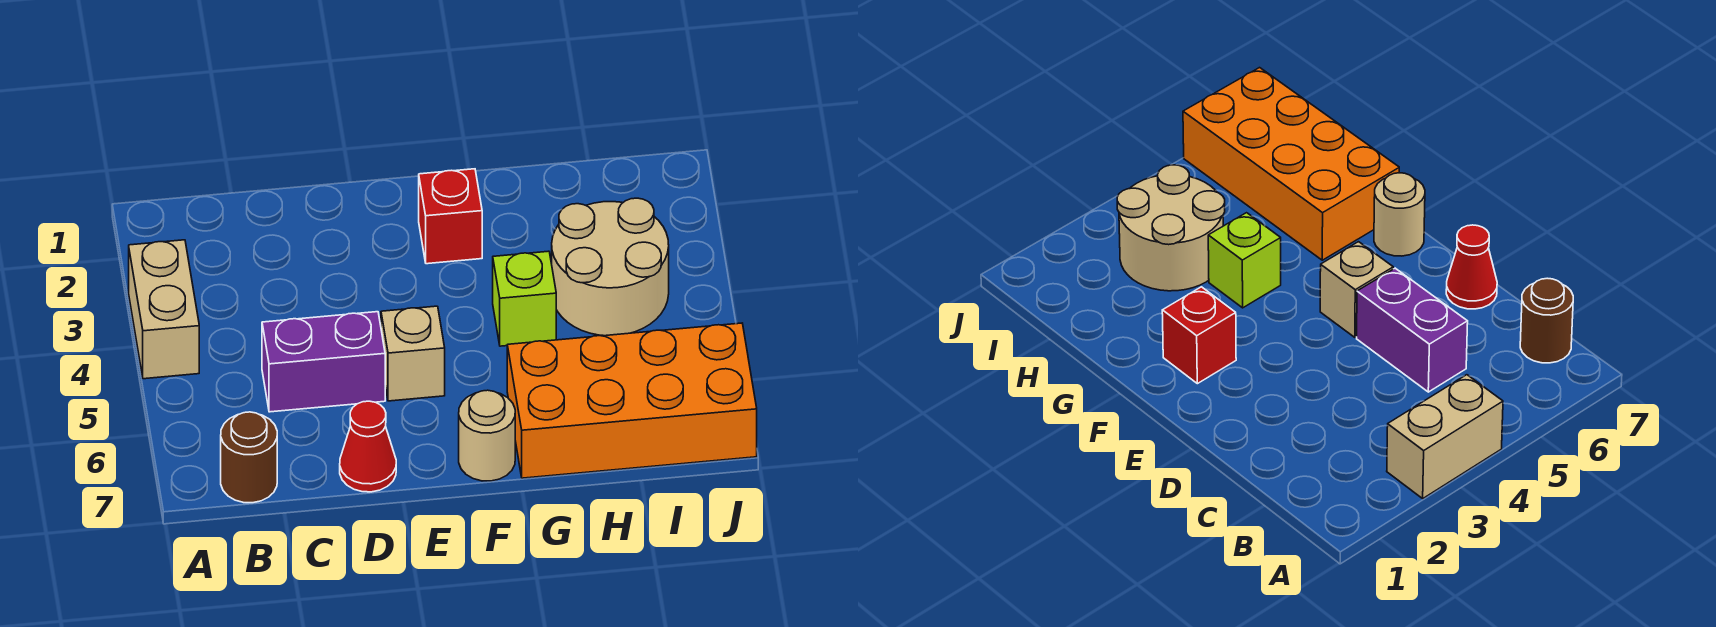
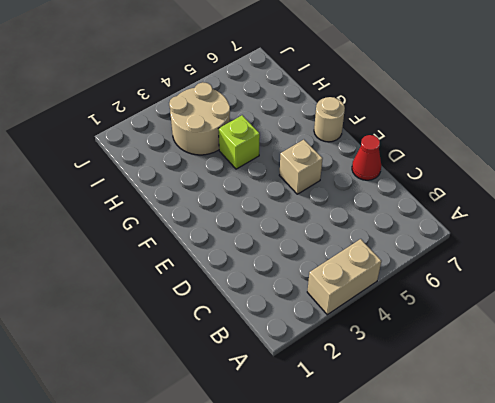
none -> brown 1x1 round brick [221,412,277,503]
none -> purple 1x2 brick [262,312,385,412]

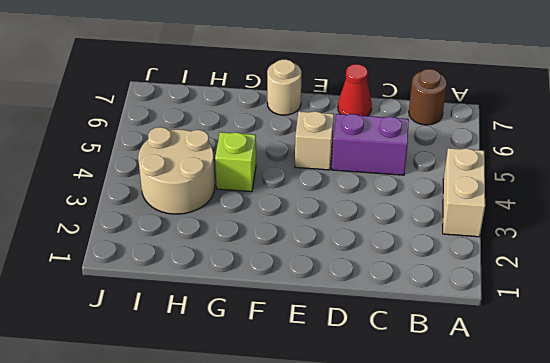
none -> red 1x1 brick [419,169,482,264]
none -> orange 2x4 brick [507,323,757,478]

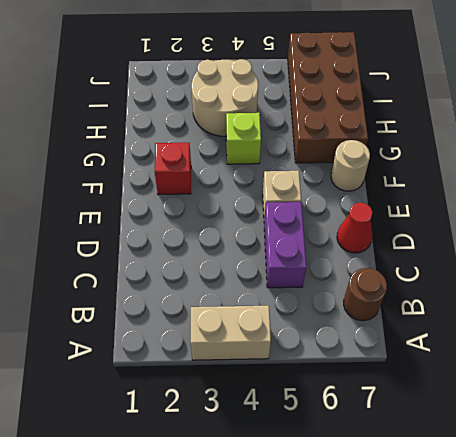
brown 2x4 brick [288,32,368,163] -> orange 2x4 brick [507,323,757,478]

